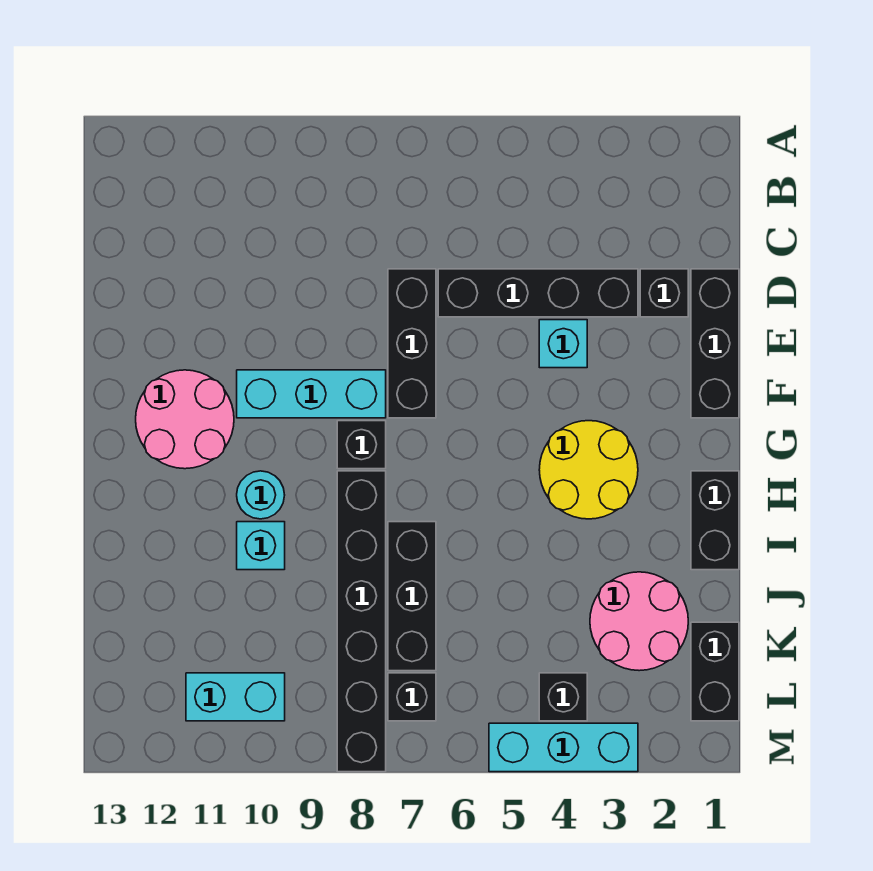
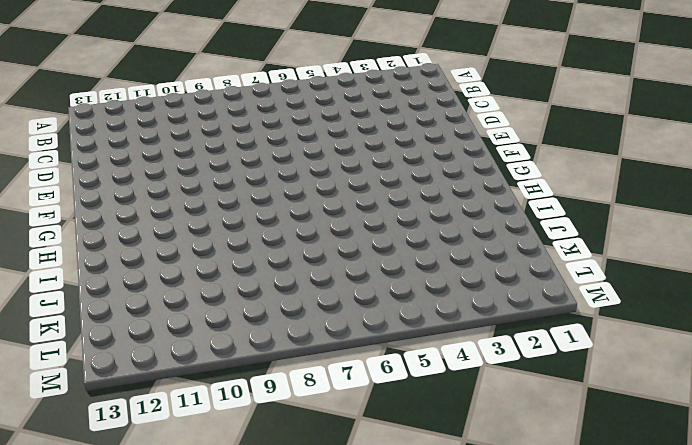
none -> black 1x3 brick [691,269,739,418]
none -> black 1x1 brick [640,269,688,317]
none -> black 1x4 brick [438,269,638,317]

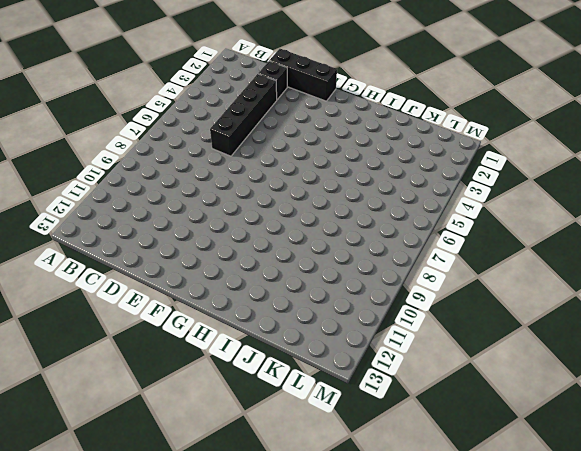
none -> black 1x3 brick [388,269,436,418]
none -> cyan 1x1 brick [539,320,587,368]
none -> cyan 1x3 brick [237,370,386,418]

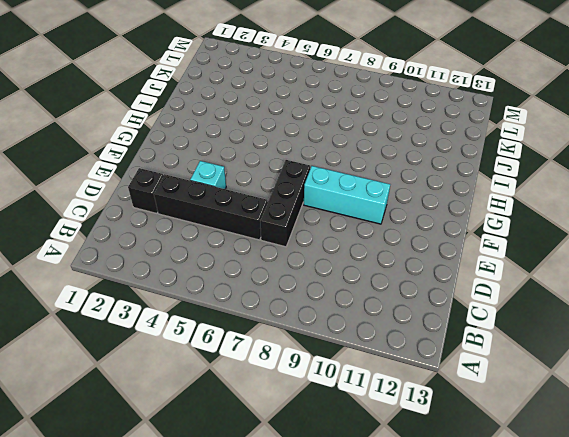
none -> black 1x3 brick [691,269,739,418]
none -> pink 2x2 round brick [136,370,234,469]
none -> yellow 2x2 round brick [539,421,638,519]

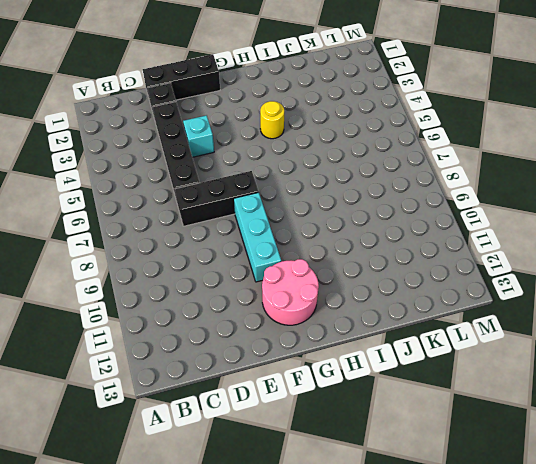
yellow 1x1 round brick [260,101,284,139] -> yellow 2x2 round brick [539,421,638,519]
none -> black 1x1 brick [337,421,386,469]
none -> black 1x2 brick [691,471,739,570]
none -> black 1x6 brick [337,471,386,772]

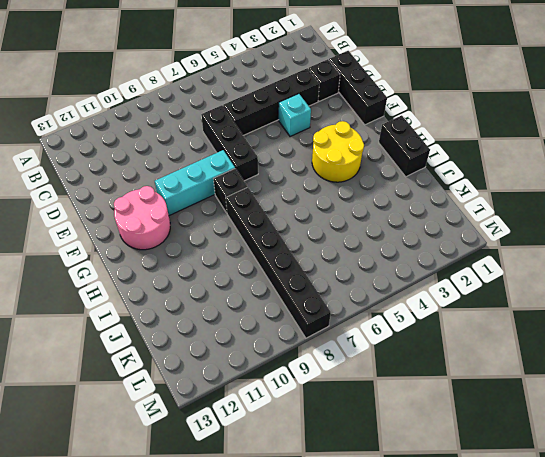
none -> cyan 1x1 round brick [237,471,285,519]
none -> black 1x3 brick [388,522,436,671]
none -> cyan 1x1 brick [237,522,285,570]

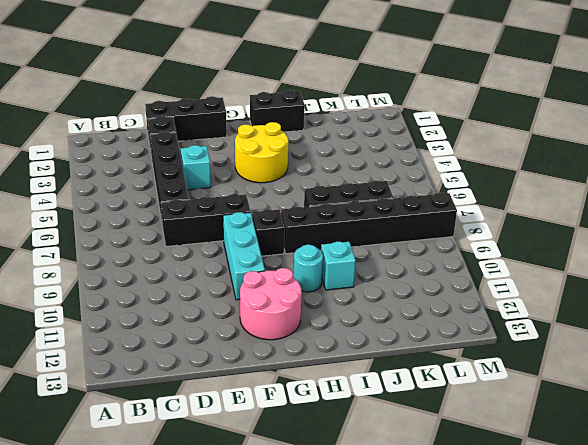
none -> pink 2x2 round brick [590,572,688,671]
none -> black 1x2 brick [691,622,739,721]
none -> black 1x1 brick [539,673,587,721]

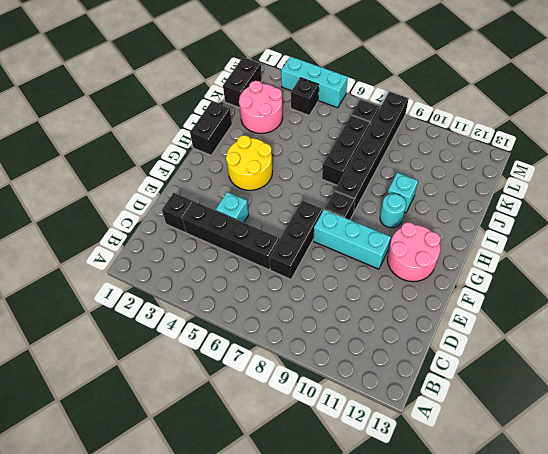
none -> black 1x3 brick [691,269,739,418]
none -> cyan 1x2 brick [186,673,285,721]

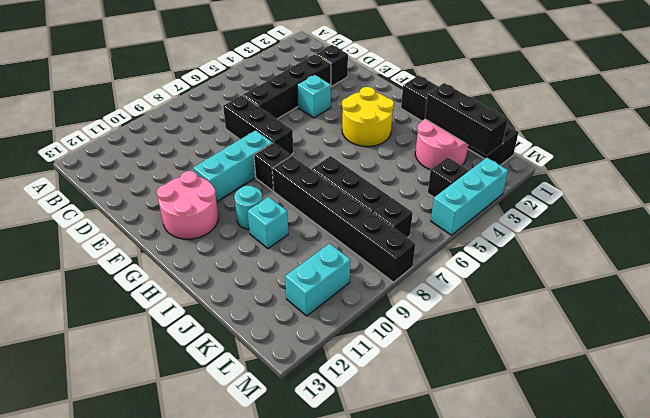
black 1x3 brick [425,83,508,156] -> black 1x3 brick moved to [691,269,739,418]

